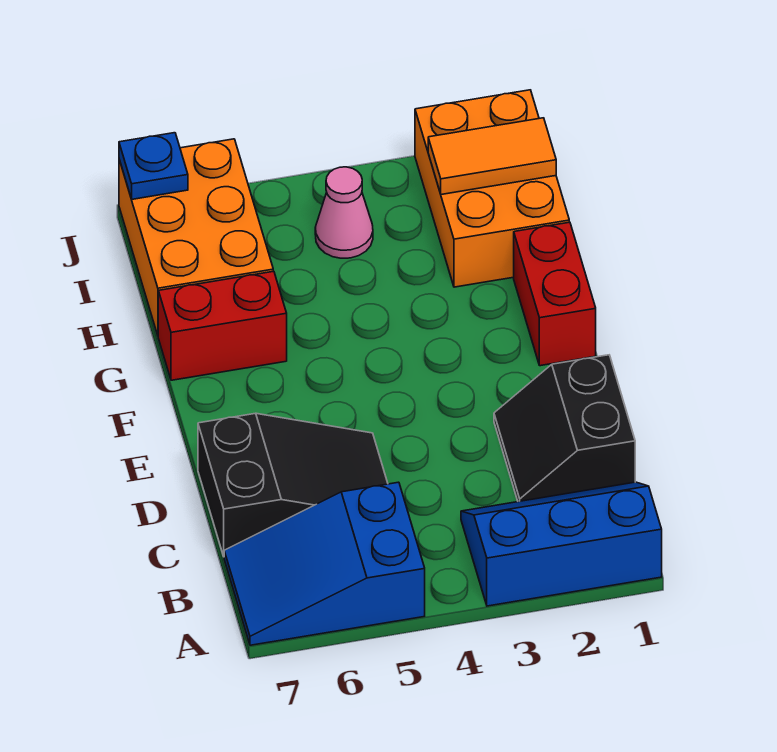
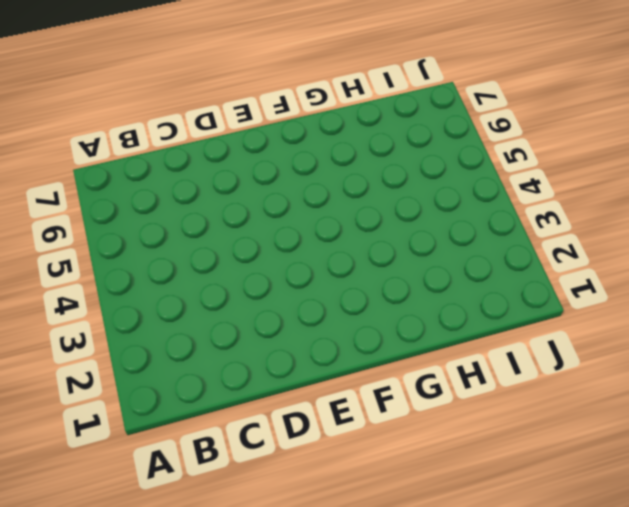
none -> blue 2x3 slope [461,482,662,606]
none -> blue 2x3 slope [224,482,425,645]

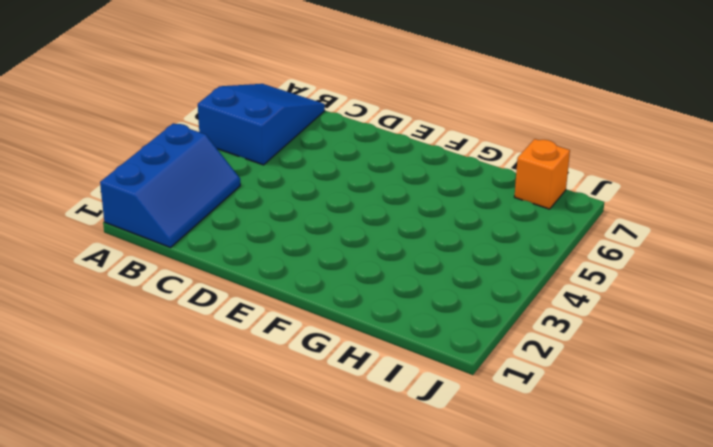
orange 1x1 brick [514,139,570,209] -> orange 2x3 brick [119,139,273,335]
none -> black 2x2 slope [494,355,635,502]
none -> black 2x3 slope [198,413,388,556]

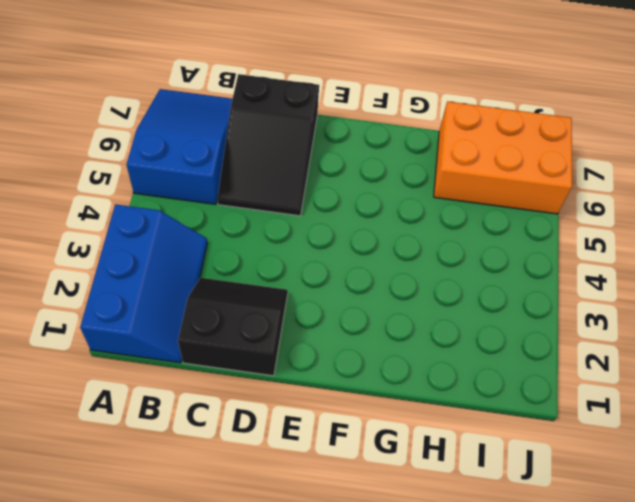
none -> red 1x2 brick [514,222,596,366]
none -> red 1x2 brick [158,271,287,380]

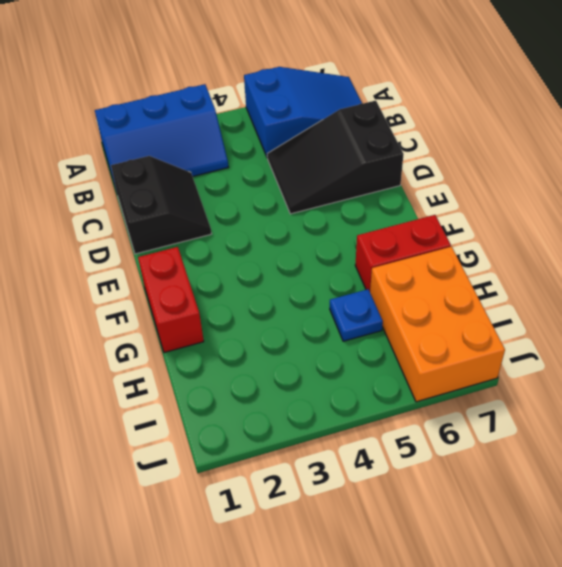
blue 1x1 plate [330,289,383,341] -> blue 1x1 plate moved to [119,133,188,199]
none -> orange 2x3 brick [415,90,569,287]
none -> pink 1x1 cone [315,167,373,258]

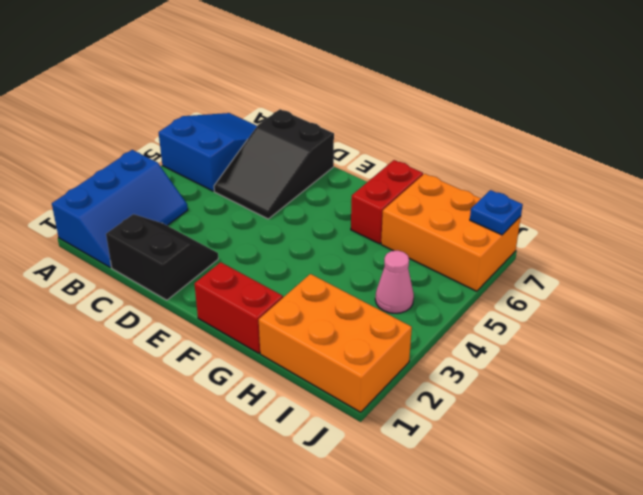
none -> orange 1x2 tile [428,118,556,195]

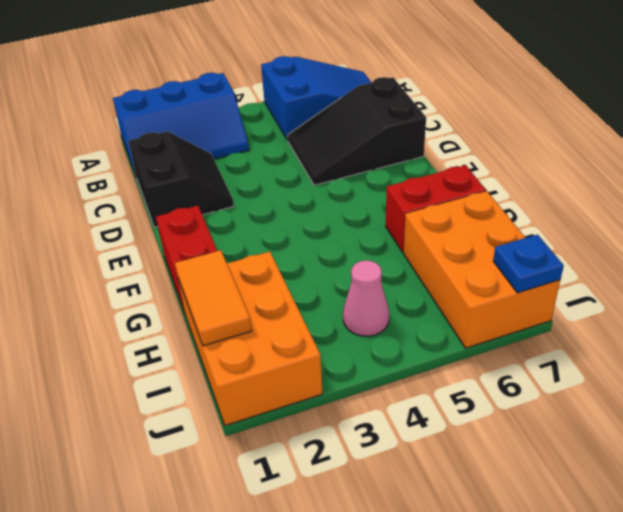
orange 1x2 tile [175,250,252,346] -> orange 1x2 tile turned to [428,118,556,195]

